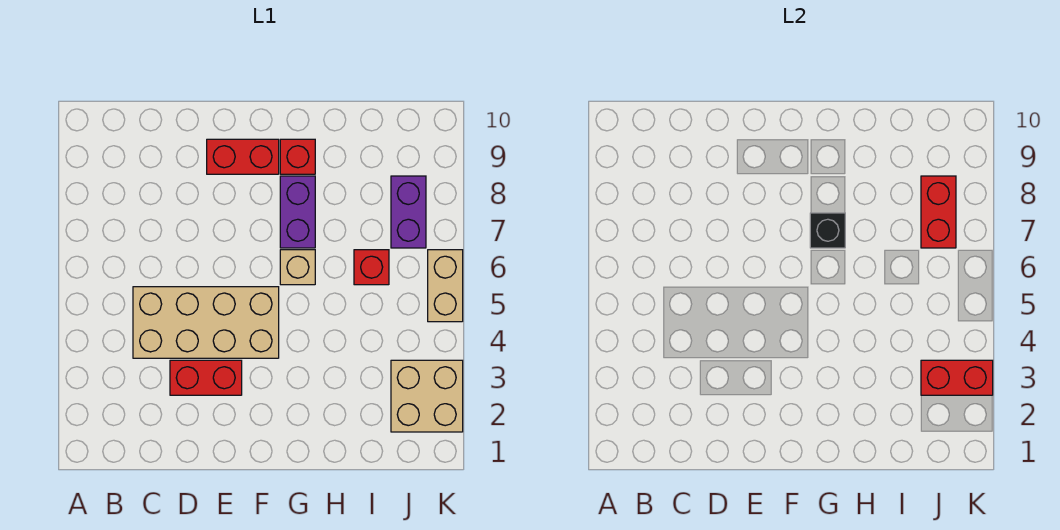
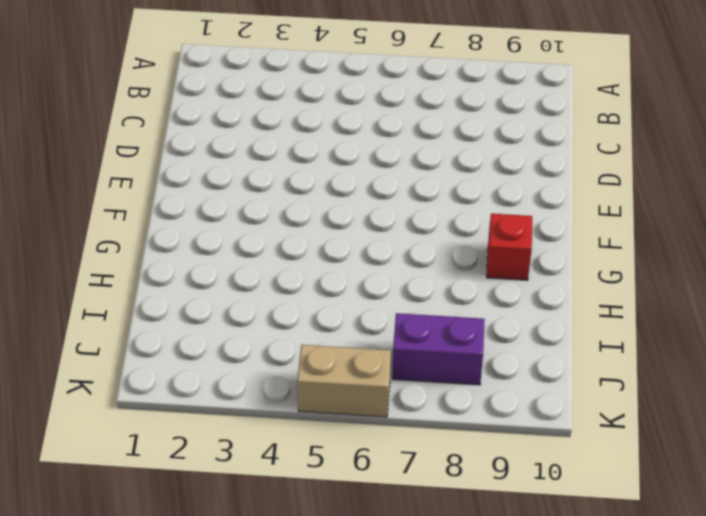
none -> tan 2x4 brick [133,287,279,358]
none -> red 1x2 brick [170,360,242,395]
none -> red 1x2 brick [207,139,279,174]

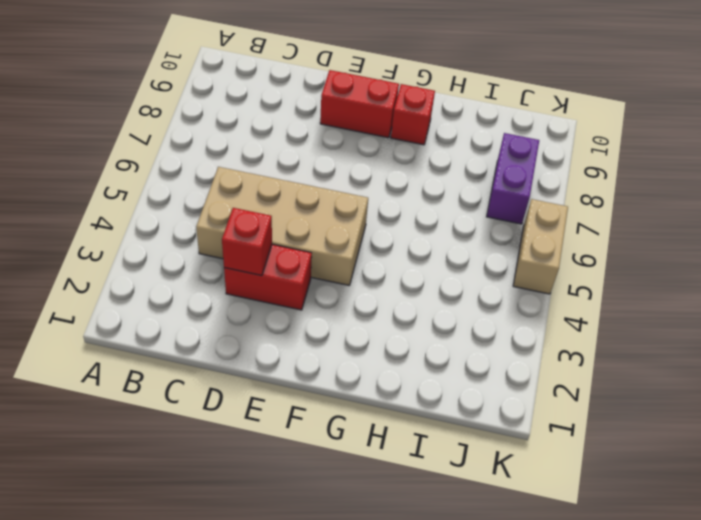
red 1x1 brick [222,208,272,276] -> red 1x1 brick moved to [354,250,389,285]
none -> tan 1x1 brick [280,250,315,285]
none -> purple 1x2 brick [280,176,315,248]
none -> tan 2x2 brick [391,360,463,432]

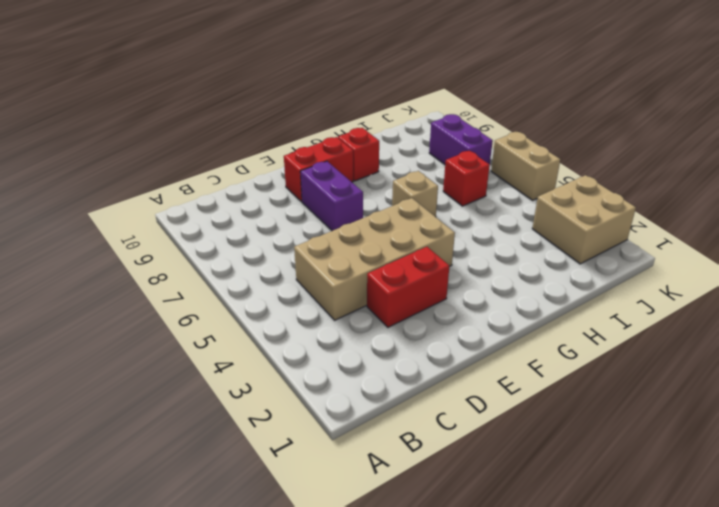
purple 1x2 brick [300,161,363,231] -> purple 1x2 brick moved to [280,176,315,248]
none -> black 1x1 brick [810,213,845,248]
none -> red 1x2 brick [921,360,993,395]
none -> red 1x2 brick [921,176,956,248]

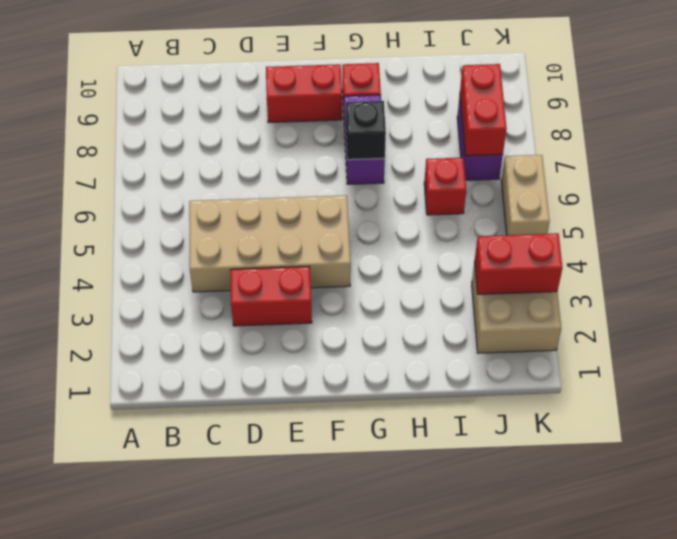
none -> tan 1x1 brick [280,250,315,285]

